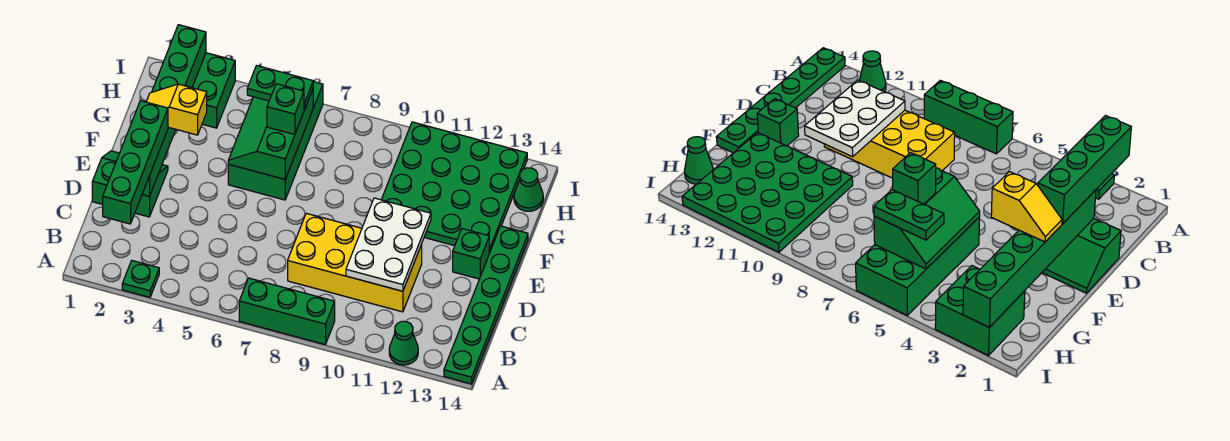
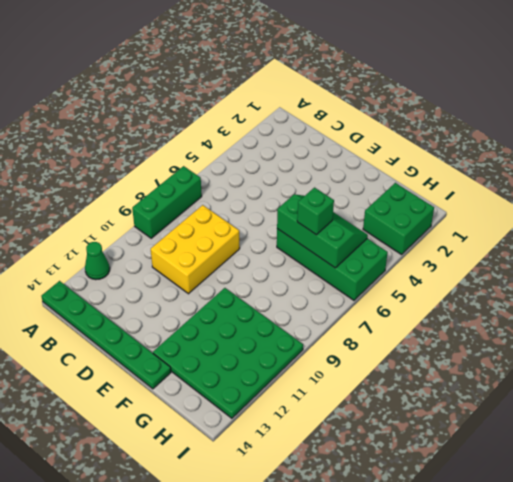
yellow 2x3 brick [151,205,240,294] -> yellow 2x4 brick [288,213,422,312]
none -> green 1x1 plate [122,261,159,297]
none -> green 2x2 slope [92,151,168,217]
none -> green 1x1 brick [453,229,489,279]

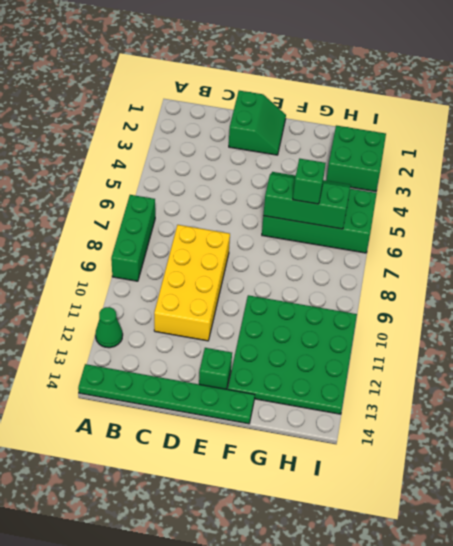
none -> green 1x1 plate [122,261,159,297]
none -> green 1x1 cone [514,168,543,211]
none -> white 2x3 plate [346,198,431,291]

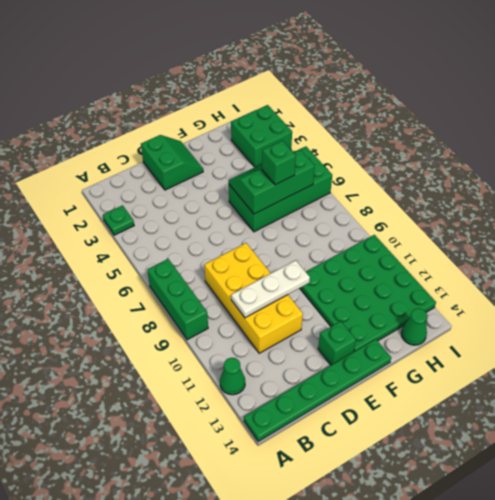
white 1x3 plate [231,260,310,318] -> white 2x3 plate [346,198,431,291]
none -> green 1x6 brick [142,25,206,196]
none -> green 1x4 brick [103,101,168,224]
none -> yellow 1x2 slope [146,84,207,135]

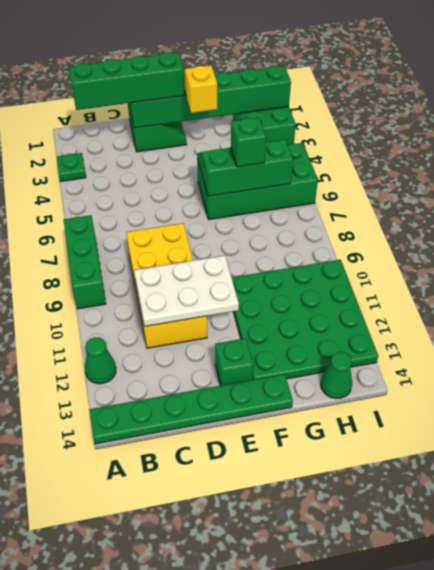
none -> green 1x2 plate [247,66,313,110]

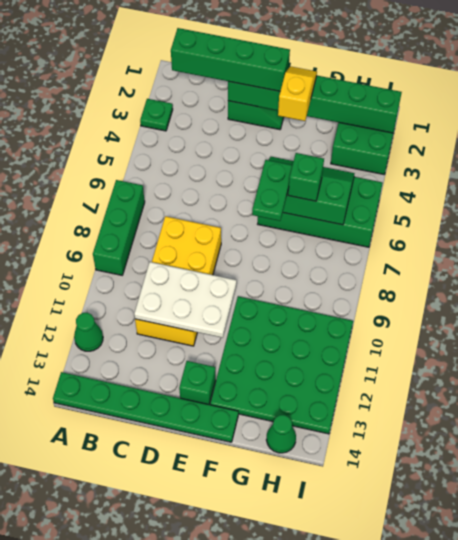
green 1x2 plate [252,160,293,221] -> green 1x2 plate moved to [247,66,313,110]

